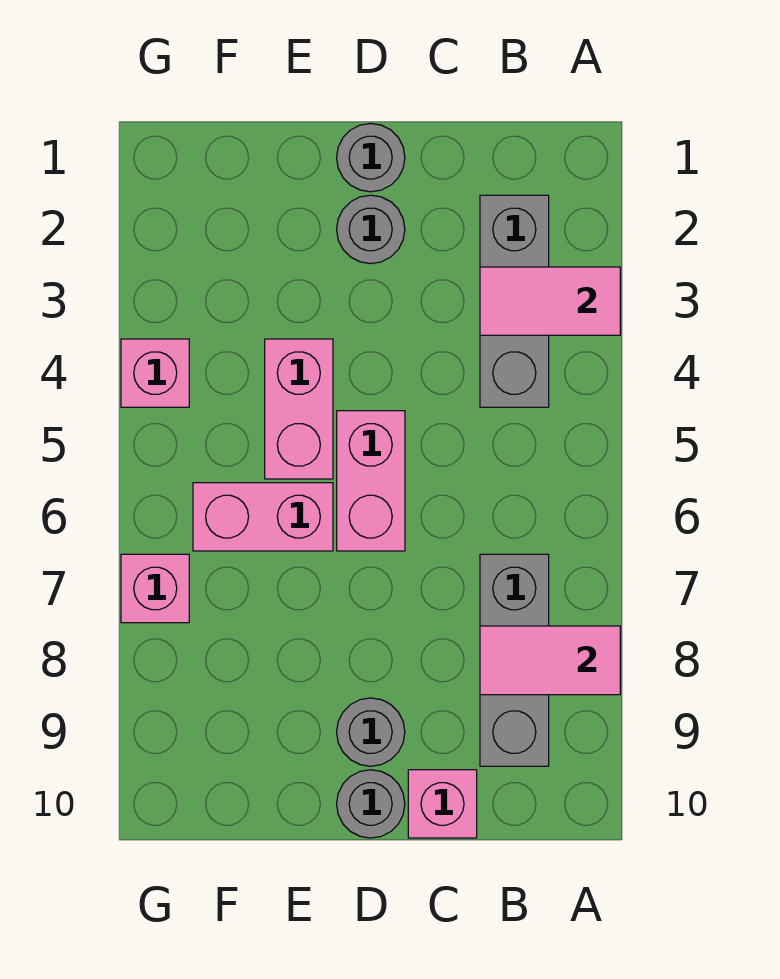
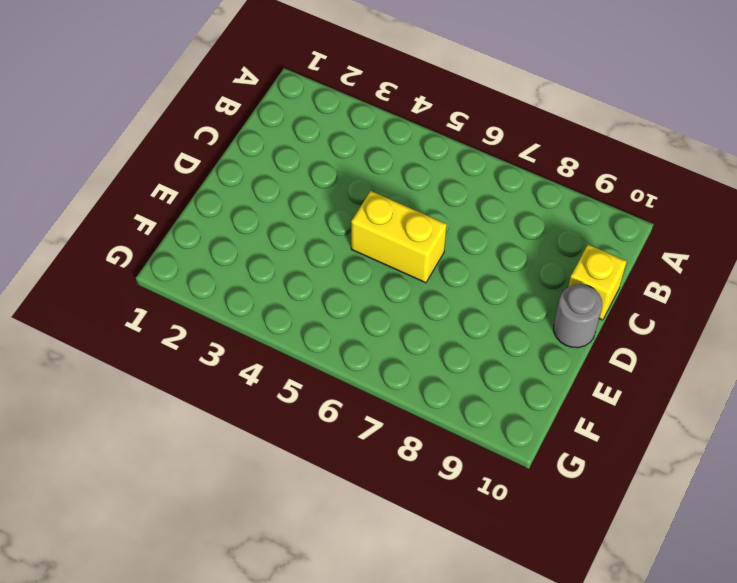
yellow 1x1 brick [568,245,627,320] -> pink 1x1 brick [408,770,477,838]
yellow 1x2 brick [351,191,447,283] -> pink 1x2 brick [337,411,405,551]
none -> grey 1x3 brick [480,195,549,407]
none -> grey 1x3 brick [480,554,549,766]
none -> grey 1x1 round brick [337,123,405,192]

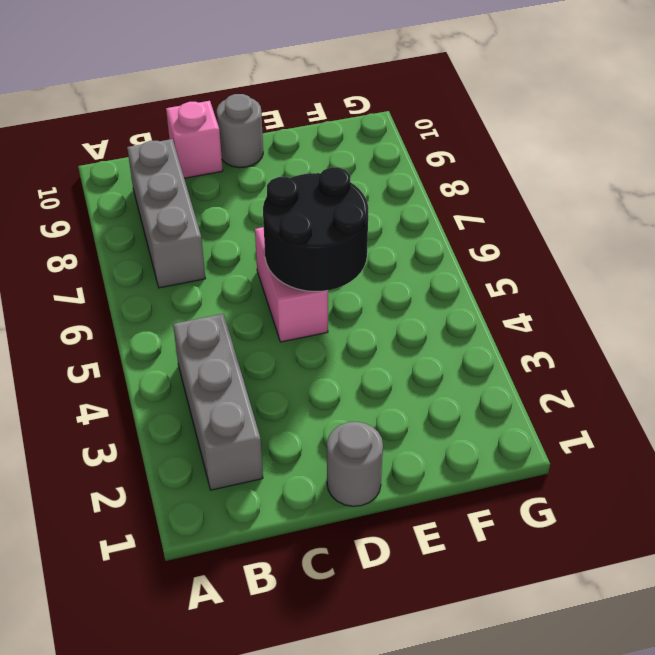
black 2x2 round brick [263,167,368,291] -> none
none -> grey 1x1 round brick [337,195,405,264]
none -> grey 1x1 round brick [337,698,405,766]
none -> pink 1x2 brick [265,339,333,479]

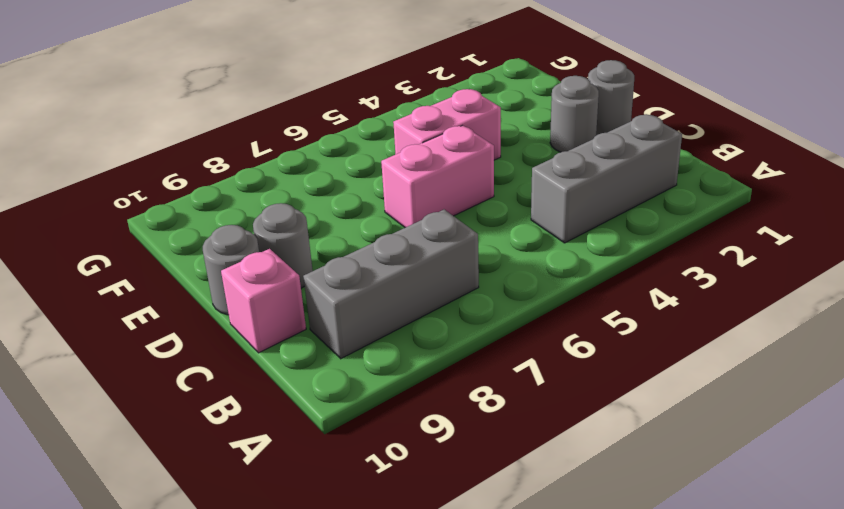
none -> pink 1x2 brick [193,483,333,551]
none -> pink 1x1 brick [121,339,189,407]
none -> pink 1x1 brick [121,554,189,623]

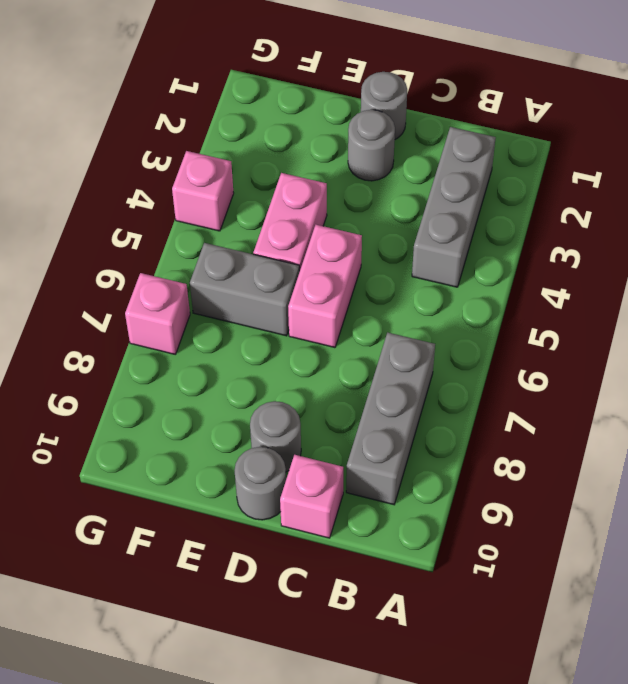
grey 1x2 brick [190,243,299,336] -> pink 1x2 brick [193,483,333,551]
none -> pink 1x2 tile [480,267,620,335]
none -> pink 1x2 tile [480,626,620,695]

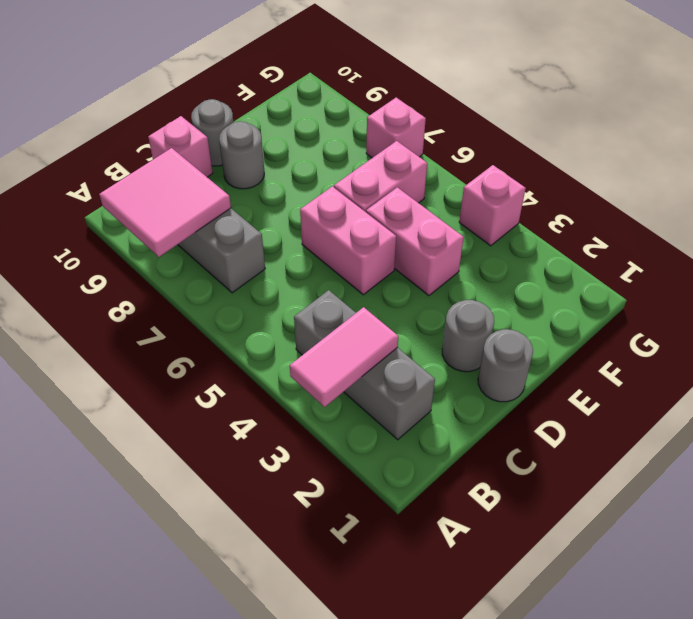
pink 2x2 tile [99,148,231,257] -> pink 1x2 tile [480,626,620,695]

